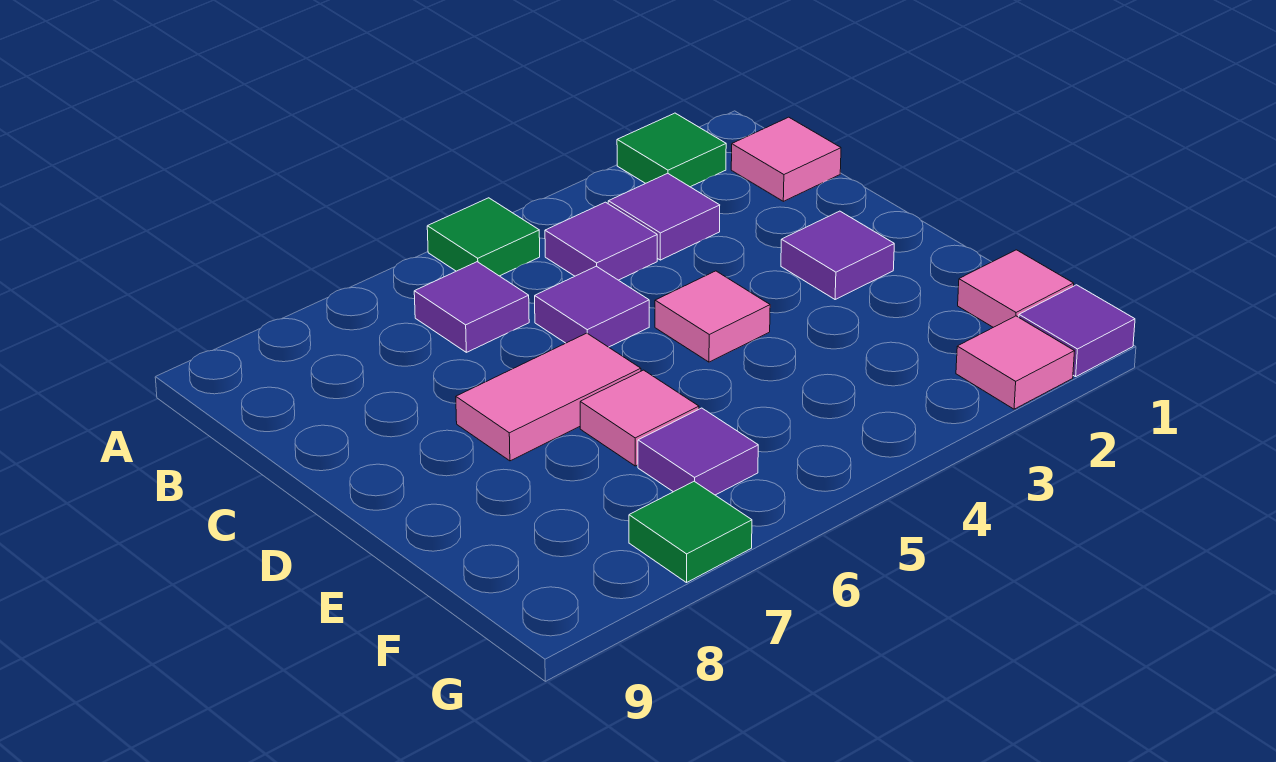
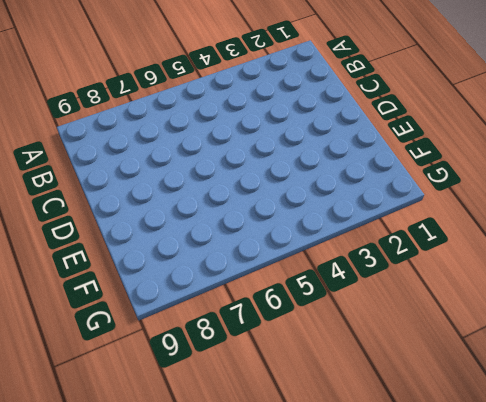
none -> green 1x1 tile [617,113,726,187]
none -> green 1x1 tile [427,198,540,276]
none -> pink 1x1 tile [731,117,841,201]

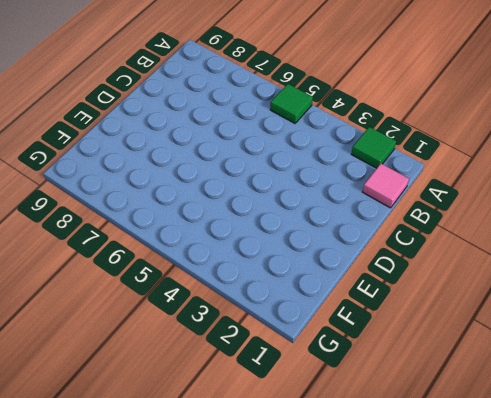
none -> purple 1x1 tile [608,173,720,260]
none -> purple 1x1 tile [545,202,657,280]
none -> purple 1x1 tile [414,262,529,352]

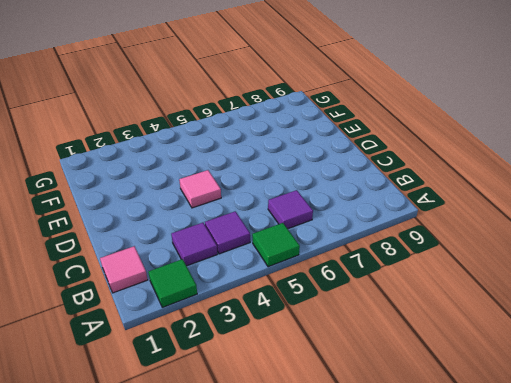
none -> purple 1x1 tile [535,266,649,347]
none -> purple 1x1 tile [781,211,894,300]
none -> pink 1x2 tile [456,333,641,461]

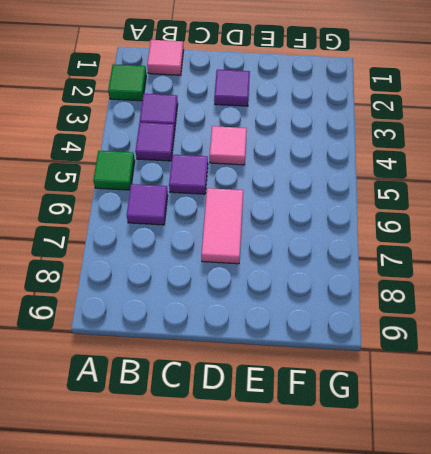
none -> pink 1x1 tile [580,370,699,466]
none -> pink 1x1 tile [958,250,1074,327]
none -> purple 1x1 tile [638,408,758,495]

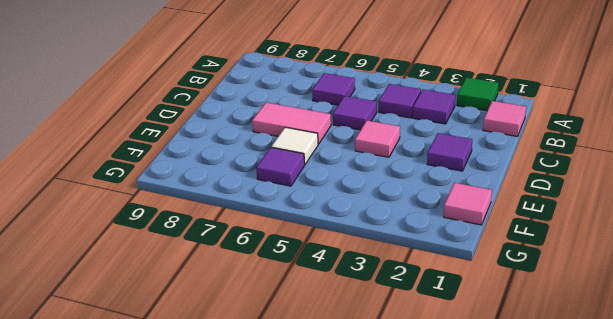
white 1x1 tile [271,127,318,164] -> pink 1x1 tile [580,370,699,466]
none -> green 1x1 tile [427,198,540,276]
none -> purple 1x1 tile [1019,285,1135,377]
none -> pink 1x1 tile [956,316,1075,409]

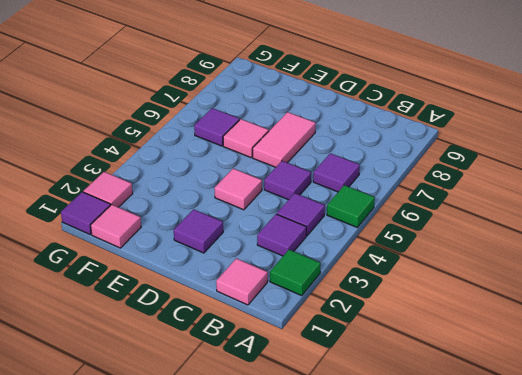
none -> green 1x1 tile [629,481,752,583]

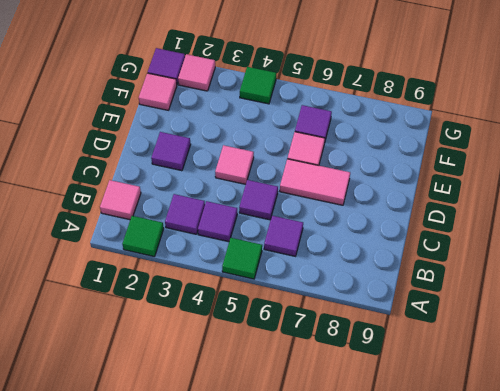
green 1x1 tile [240,67,276,104] -> green 1x1 tile moved to [629,481,752,583]

